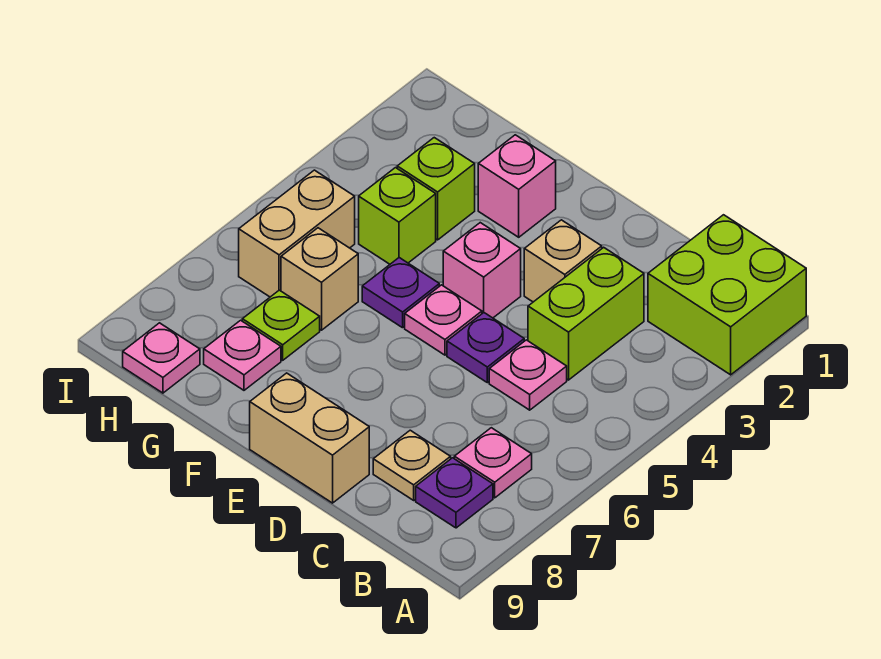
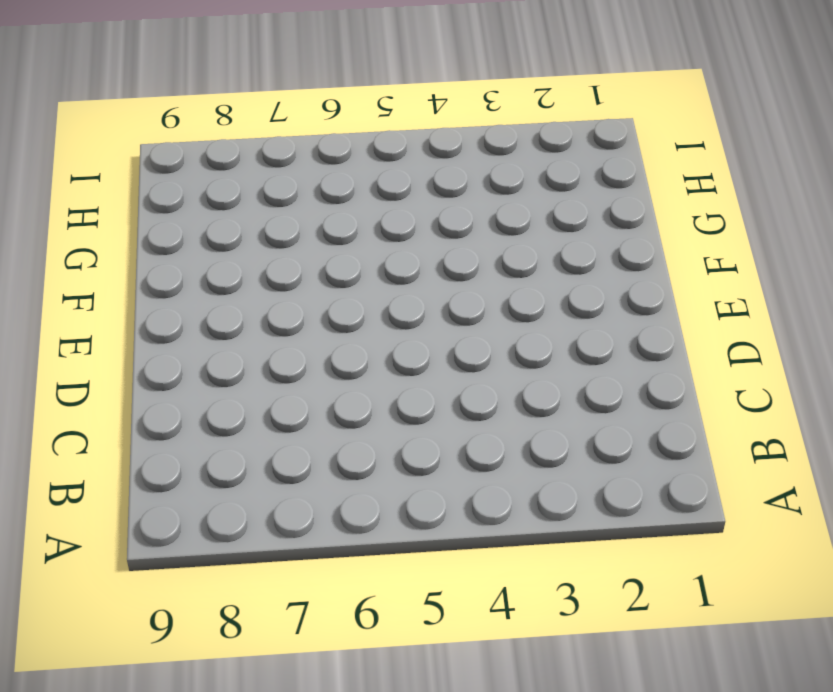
none -> lime 2x2 brick [648,215,806,375]
none -> pink 1x1 plate [454,428,532,498]
none -> purple 1x1 plate [416,458,493,528]

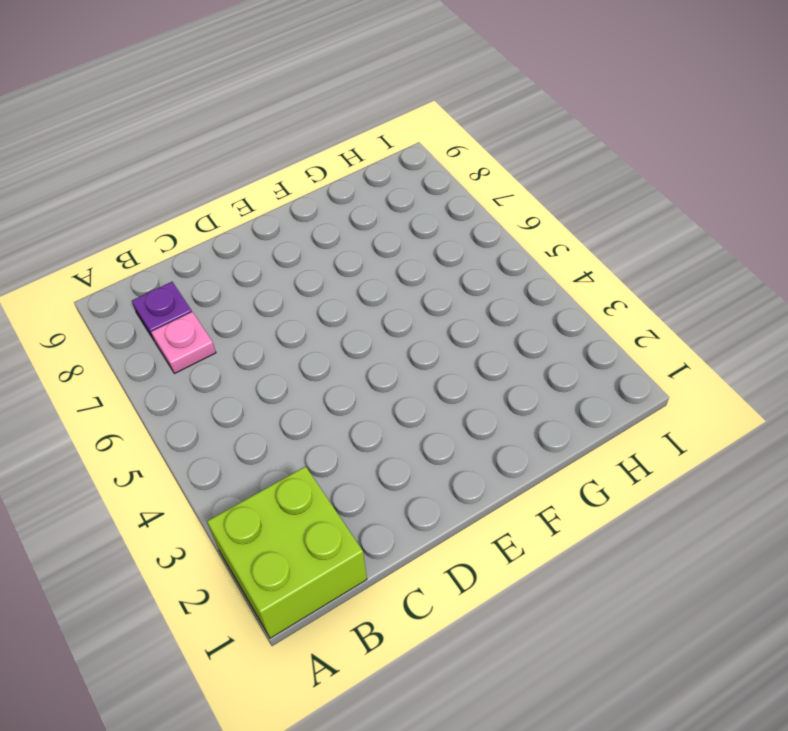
none -> lime 1x2 brick [528,247,644,380]
none -> pink 1x1 plate [489,340,567,410]
none -> tan 1x1 plate [373,430,451,500]

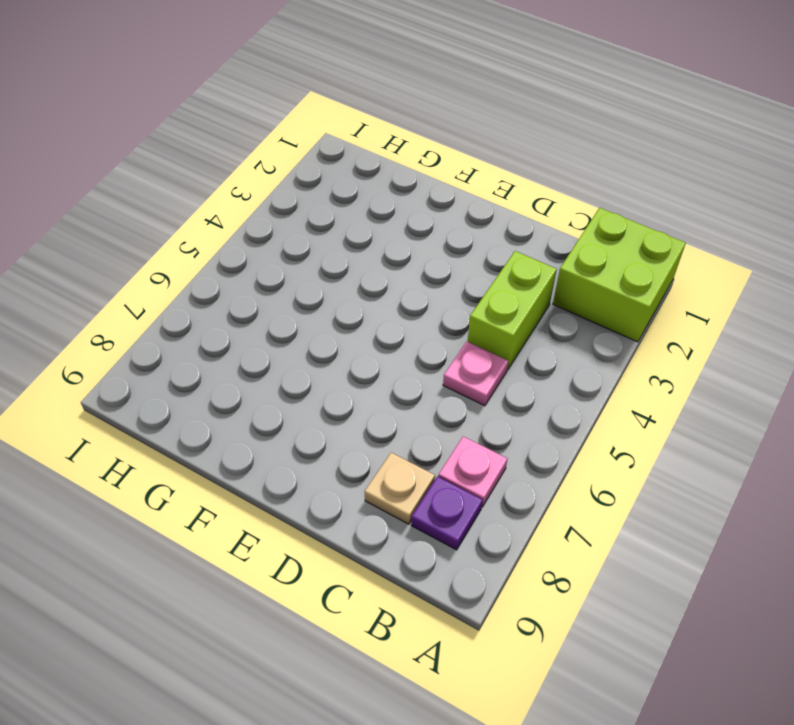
none -> tan 1x1 brick [524,220,602,302]
none -> purple 1x1 plate [447,313,524,383]
none -> tan 1x2 brick [250,373,369,503]

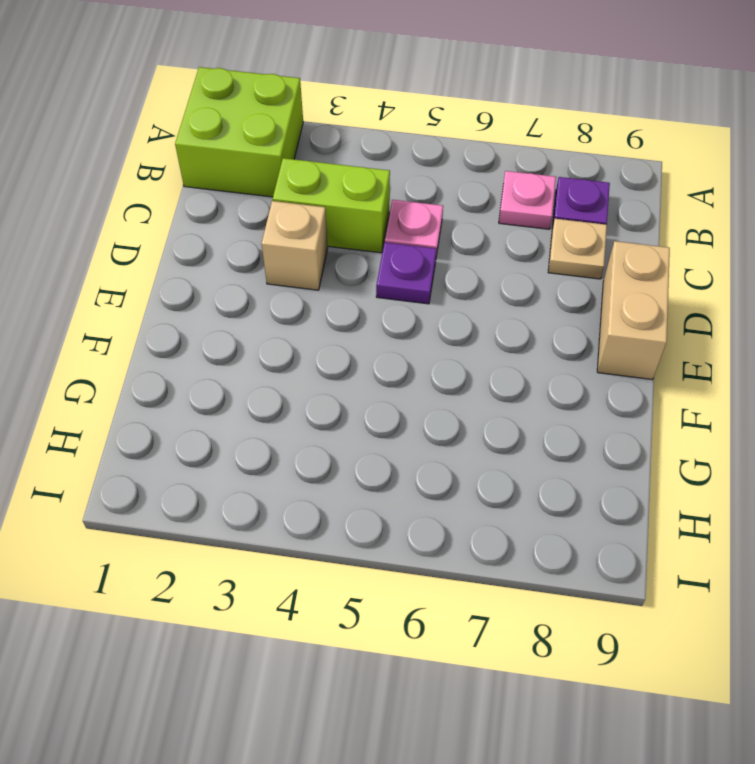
none -> pink 1x1 brick [443,223,521,318]
none -> pink 1x1 plate [405,285,482,355]
none -> pink 1x1 brick [478,135,556,237]

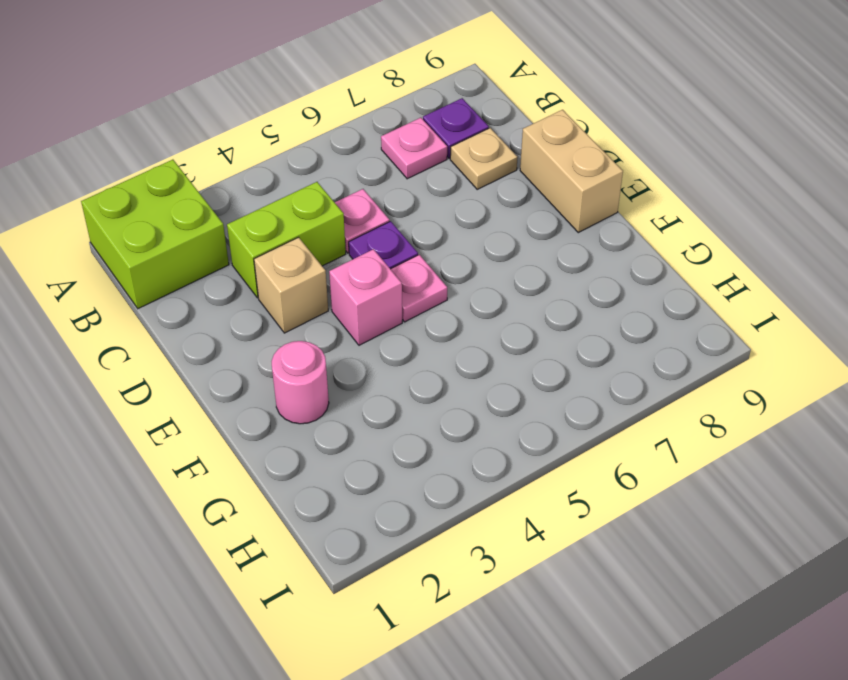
pink 1x1 round brick [272,341,329,424] -> pink 1x1 brick [478,135,556,237]
none -> purple 1x1 plate [362,258,439,328]
none -> lime 1x1 brick [397,138,475,240]
none -> lime 1x1 brick [359,168,436,264]

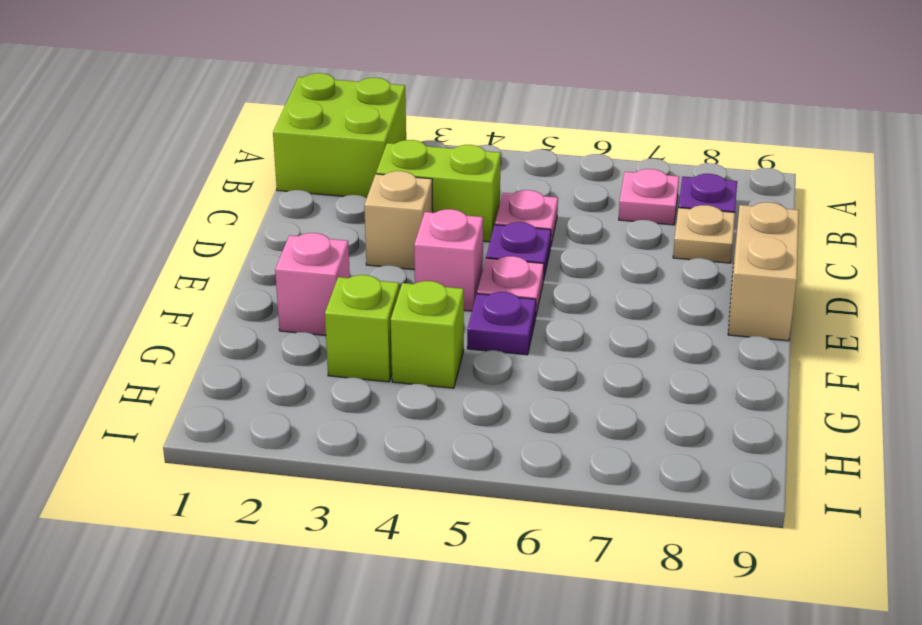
none -> tan 1x1 brick [281,228,358,330]
none -> lime 1x1 plate [242,290,320,360]
none -> pink 1x1 plate [204,320,281,390]

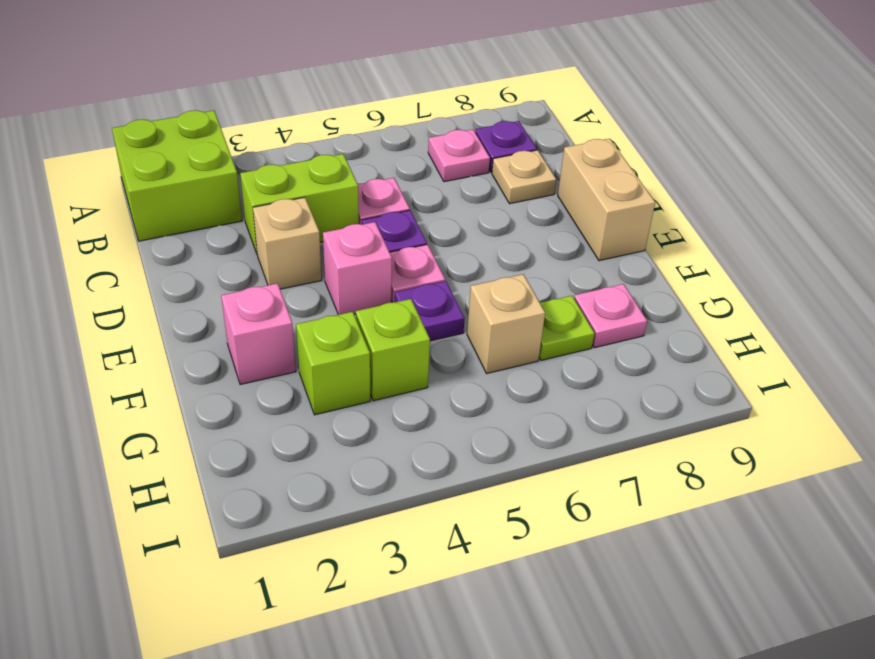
none -> tan 1x2 brick [239,170,355,297]
none -> pink 1x1 plate [123,323,200,393]

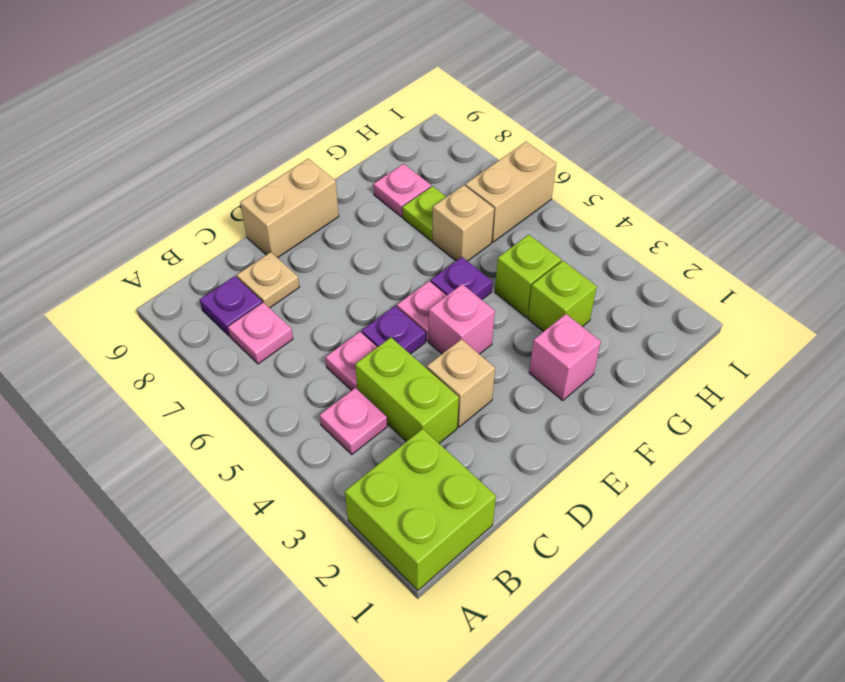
pink 1x1 plate [319,388,387,454] -> pink 1x1 plate moved to [123,323,200,393]
tan 1x2 brick [465,142,556,242] -> tan 1x2 brick turned to [239,170,355,297]

